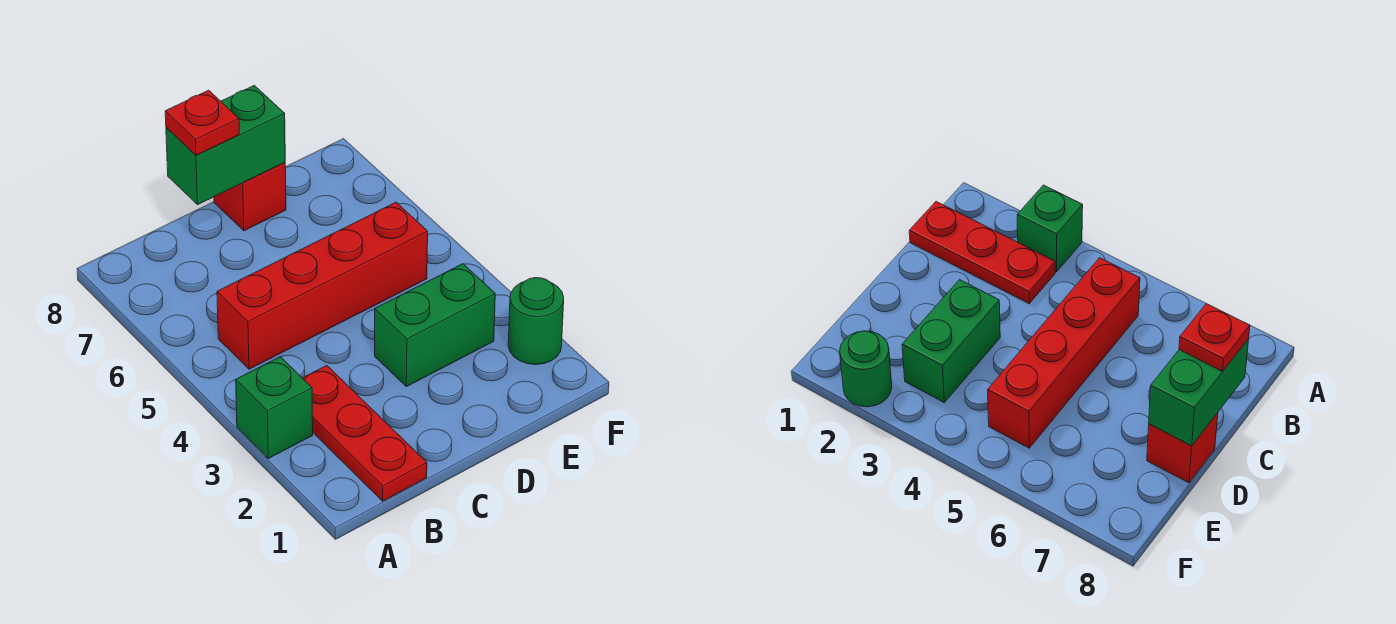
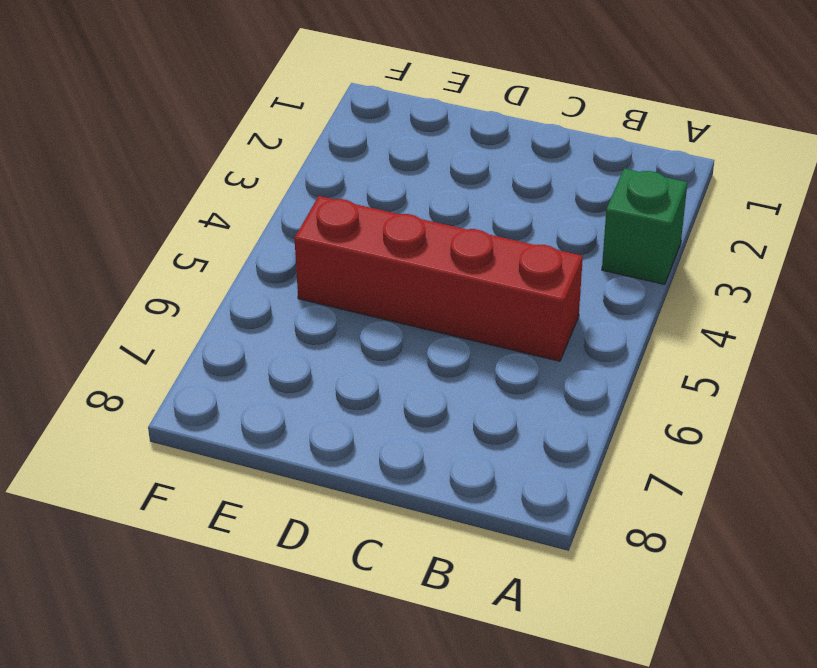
none -> red 1x3 plate [303,365,427,501]
none -> green 1x2 brick [375,264,495,387]

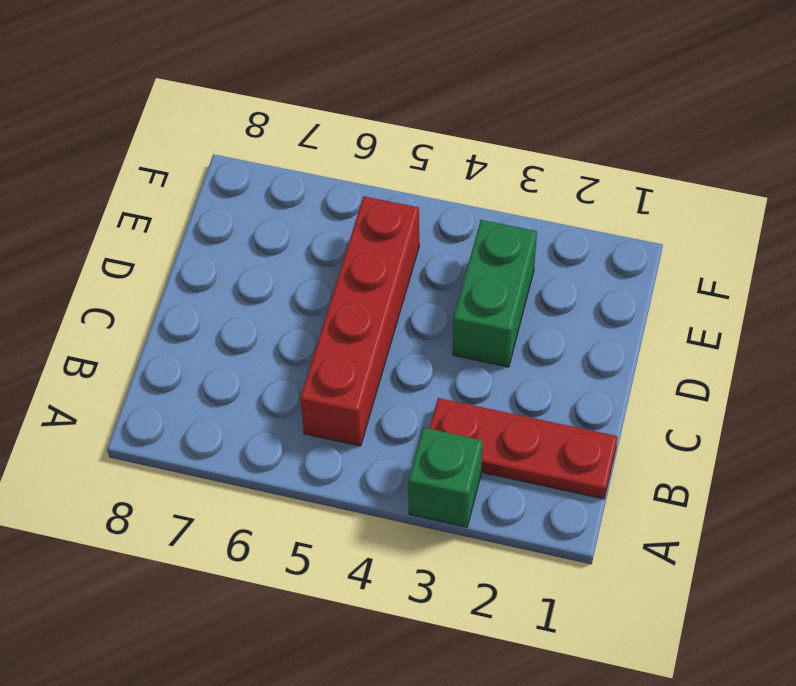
none -> red 1x1 brick [214,162,286,231]
none -> green 1x1 round brick [508,278,564,365]

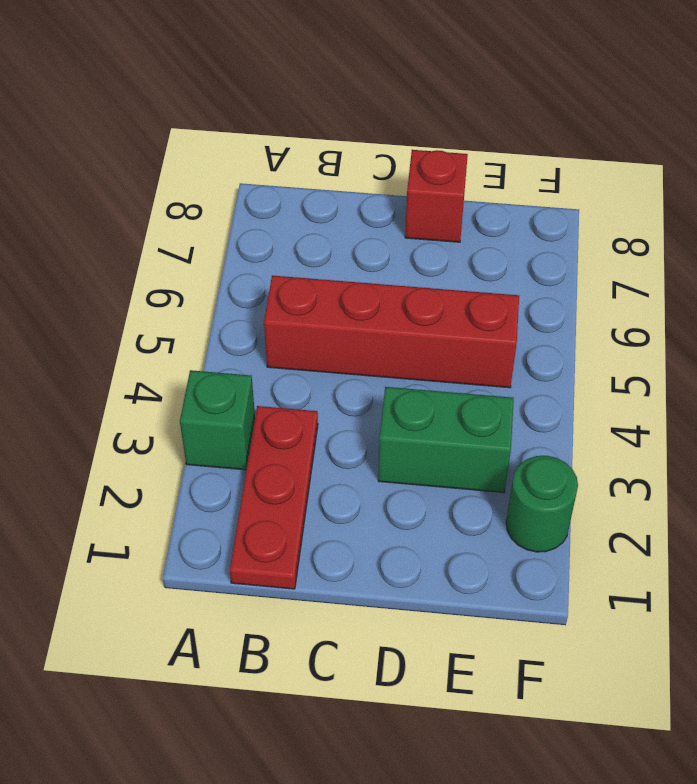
none -> green 1x2 brick [166,85,285,204]
none -> red 1x1 plate [165,90,239,155]

